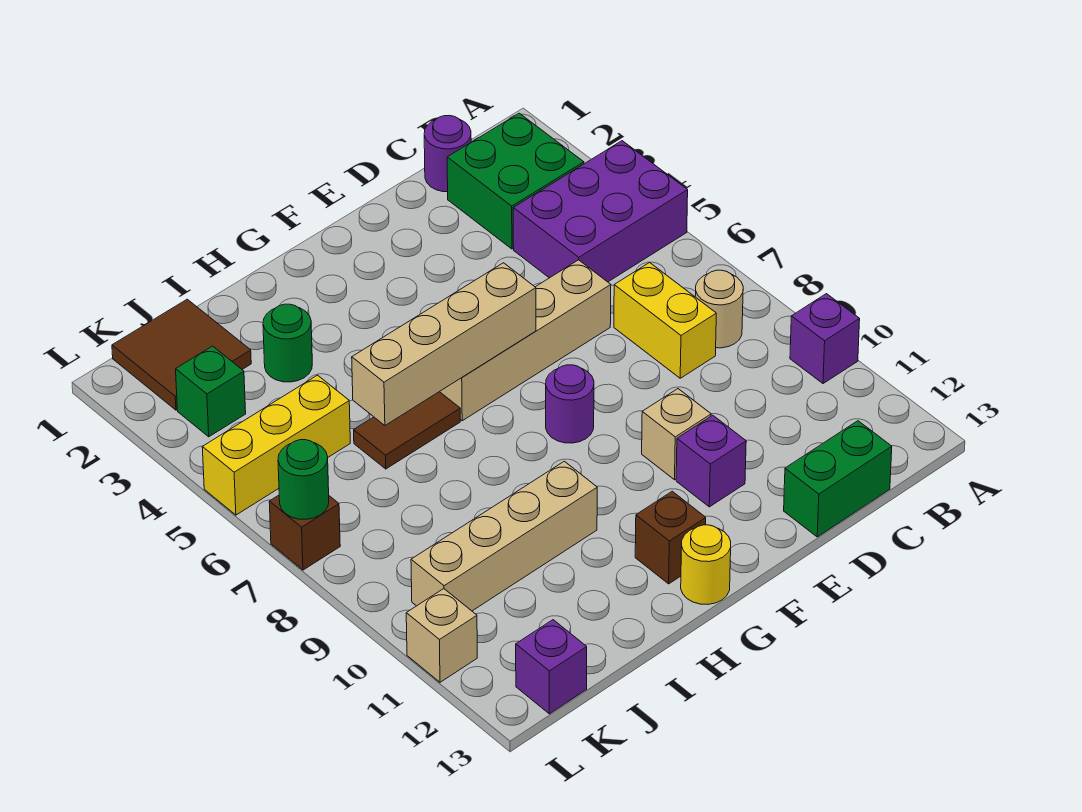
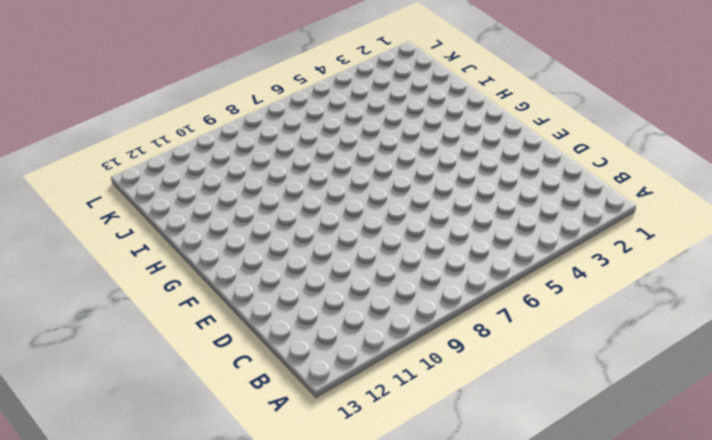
none -> purple 2x3 brick [513,141,688,282]
none -> purple 1x1 brick [790,294,860,384]
none -> green 2x2 brick [447,113,584,249]

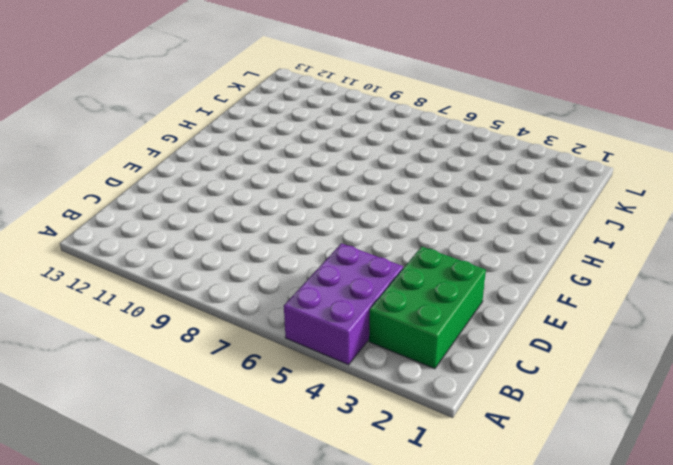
green 2x3 brick [369,247,486,369] -> green 2x2 brick [447,113,584,249]
none -> purple 1x1 brick [790,294,860,384]
none -> tan 1x1 round brick [695,270,743,348]
none -> purple 1x1 round brick [424,115,471,192]

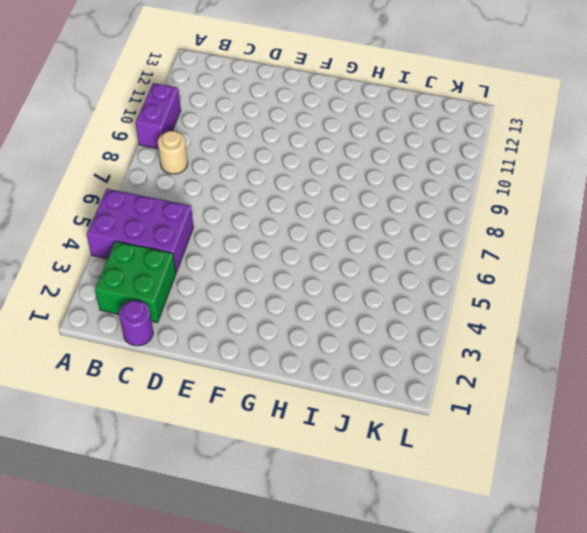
purple 1x2 brick [136,83,181,149] -> purple 1x1 brick [790,294,860,384]
none -> yellow 1x2 brick [614,262,716,378]
none -> green 1x2 brick [784,421,892,537]
none -> tan 1x4 brick [440,260,611,421]

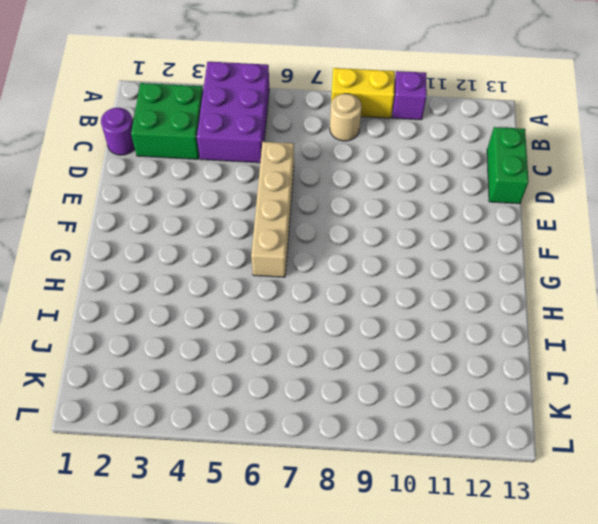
yellow 1x2 brick [331,68,395,118] -> yellow 1x2 brick moved to [614,262,716,378]
none -> tan 1x1 brick [642,389,711,480]
none -> purple 1x1 brick [676,415,746,507]
none -> purple 1x1 round brick [546,365,594,443]

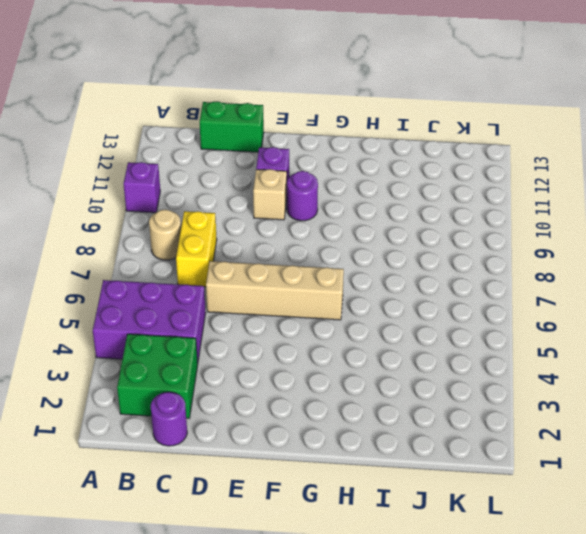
purple 1x1 round brick [287,171,318,221] -> purple 1x1 round brick moved to [546,365,594,443]
none -> brown 1x1 brick [635,491,706,584]
none -> yellow 1x1 round brick [681,525,731,604]
none -> brown 1x2 tile [354,392,460,469]

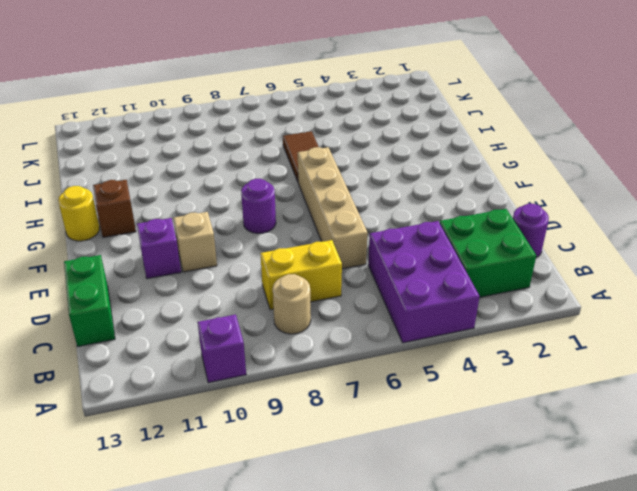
none -> tan 1x4 brick [411,461,597,611]
none -> green 1x1 round brick [263,304,312,382]
none -> brown 2x2 tile [112,299,251,410]

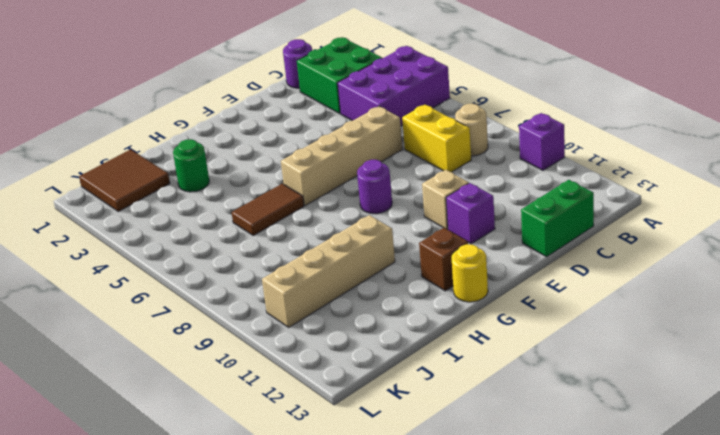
none -> yellow 1x3 brick [202,375,350,515]
none -> green 1x1 brick [176,346,246,437]
none -> purple 1x1 brick [516,620,587,714]

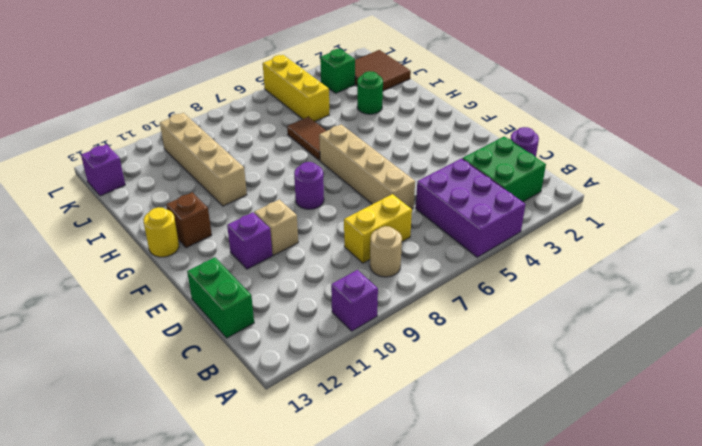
none -> brown 1x1 brick [269,495,340,570]
none -> tan 1x1 brick [406,589,477,682]
none -> tan 1x4 brick [352,263,536,425]

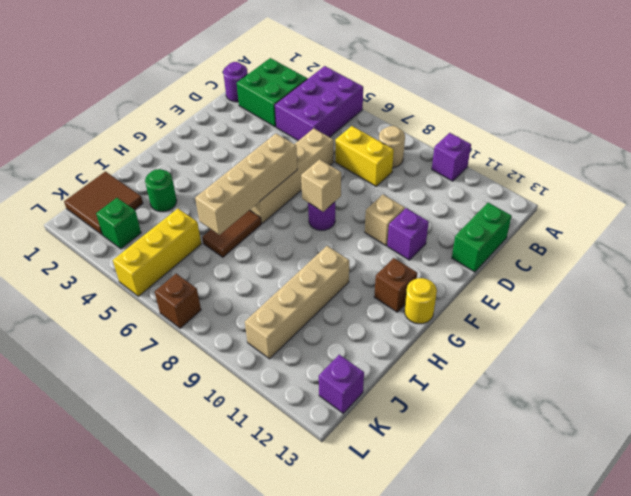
tan 1x1 brick [301,159,341,212] -> tan 1x1 brick moved to [406,589,477,682]
none -> green 1x1 round brick [278,440,329,519]

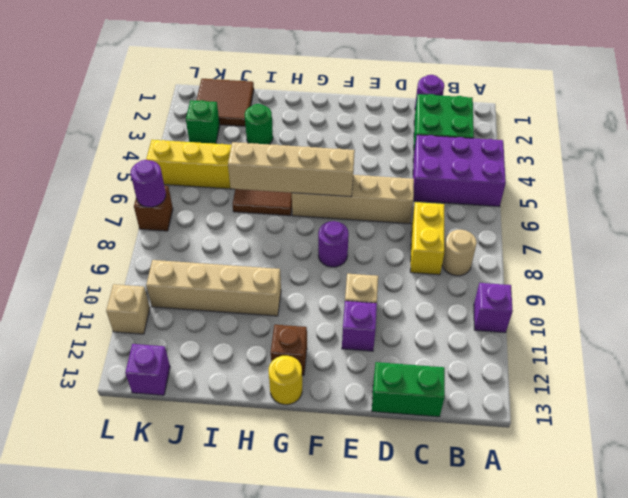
purple 1x1 round brick [131,160,166,207] -> green 1x1 round brick [278,440,329,519]

